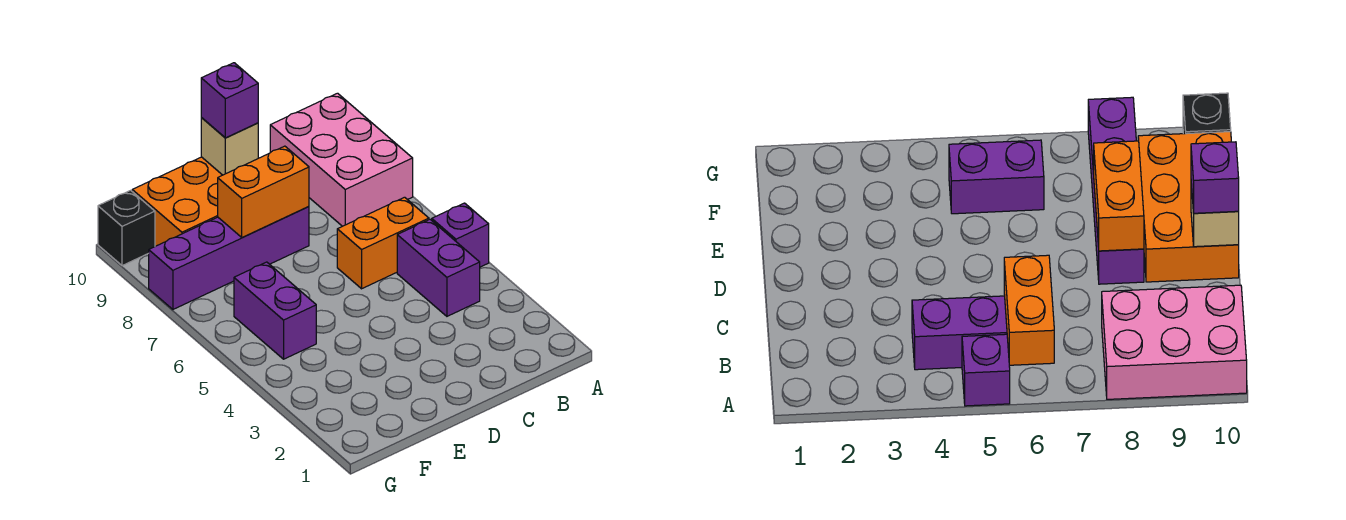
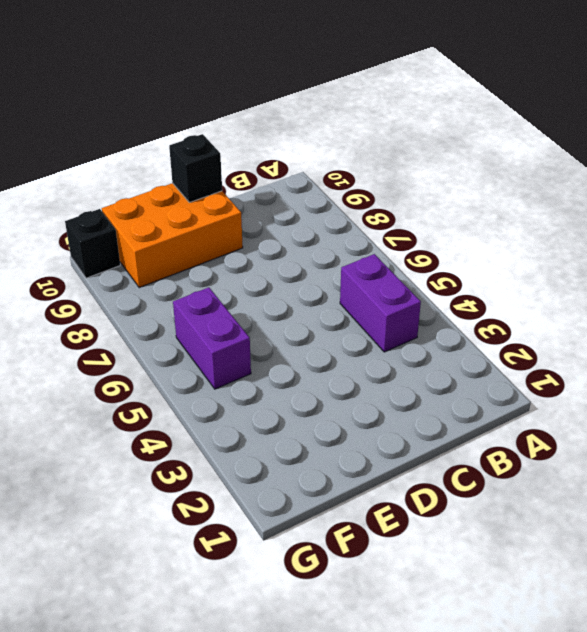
black 1x1 brick [169,134,222,202] -> tan 1x1 brick [201,118,258,175]
none -> purple 1x1 brick [432,203,489,267]
none -> pink 2x3 brick [270,93,413,226]

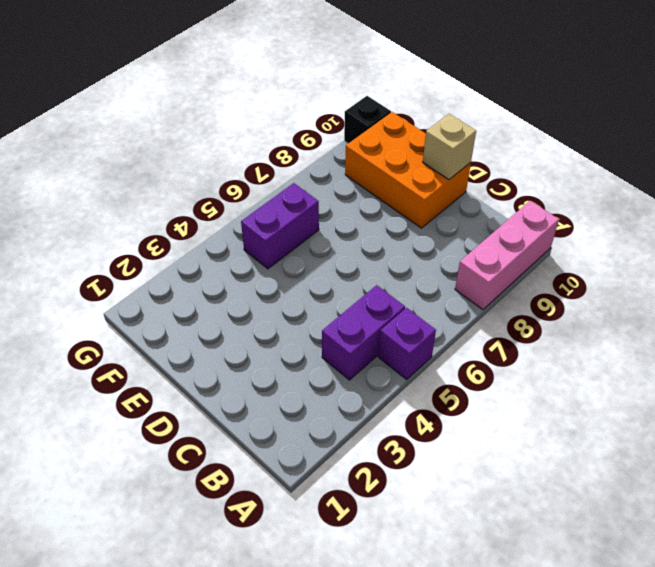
pink 1x3 brick [455,201,559,310] -> pink 2x3 brick [270,93,413,226]
none -> orange 1x2 brick [337,197,429,289]
none -> purple 1x4 brick [149,206,309,309]

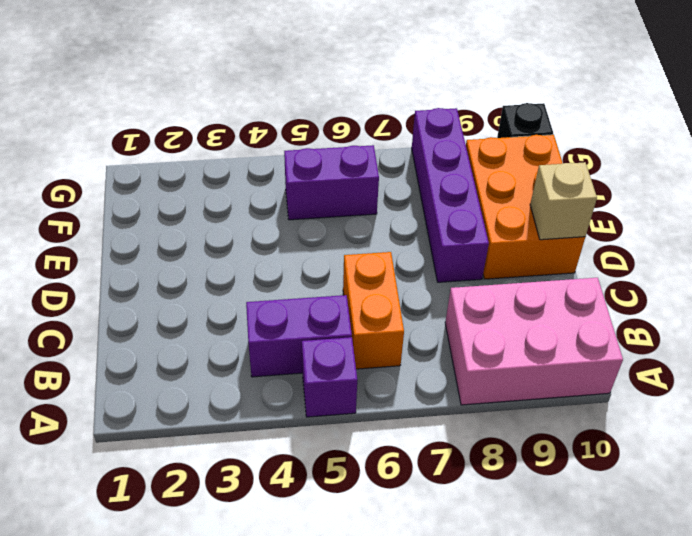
none -> orange 1x2 brick [218,146,309,238]
none -> purple 1x1 brick [201,63,258,138]

